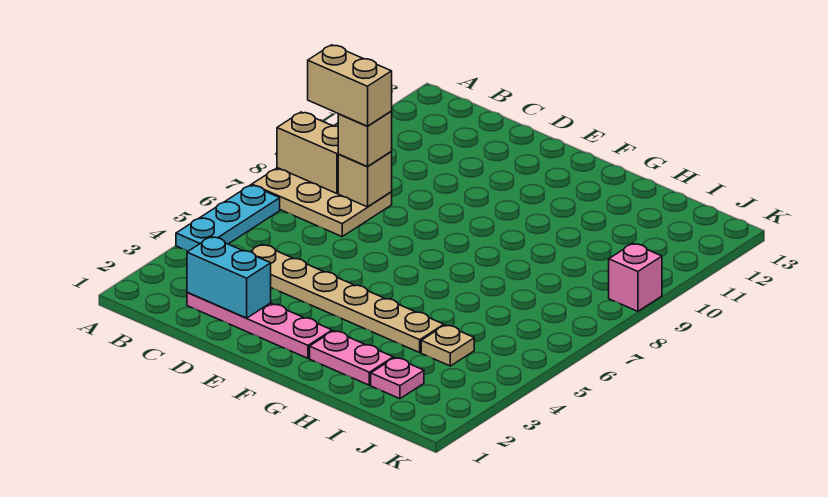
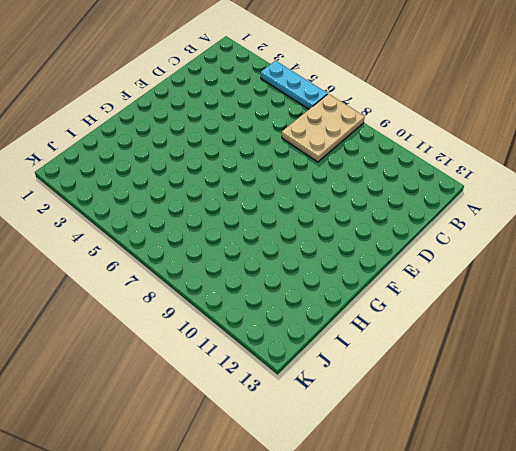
none -> pink 1x4 plate [187,292,332,358]
none -> tan 1x6 plate [250,245,444,353]
none -> pink 1x2 plate [310,331,393,385]

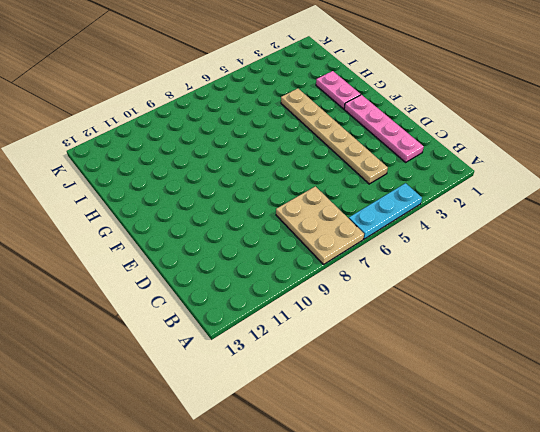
none -> pink 1x1 plate [371,358,424,399]
none -> tan 1x1 plate [421,325,474,366]
none -> pink 1x1 brick [609,244,662,311]

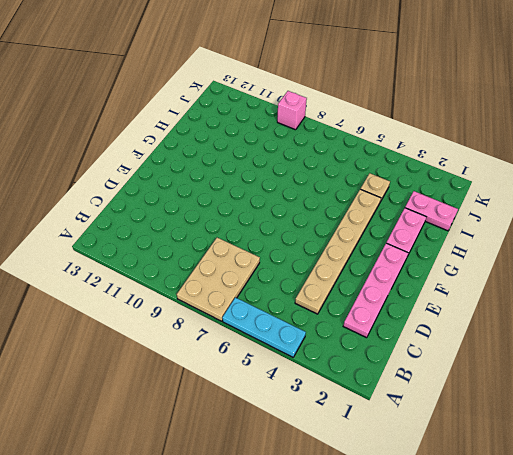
pink 1x2 plate [405,191,458,231] -> pink 1x1 plate [371,358,424,399]
none -> tan 1x2 brick [277,112,339,193]
none -> cyan 1x2 brick [187,237,271,318]
none -> tan 1x1 brick [338,152,392,207]

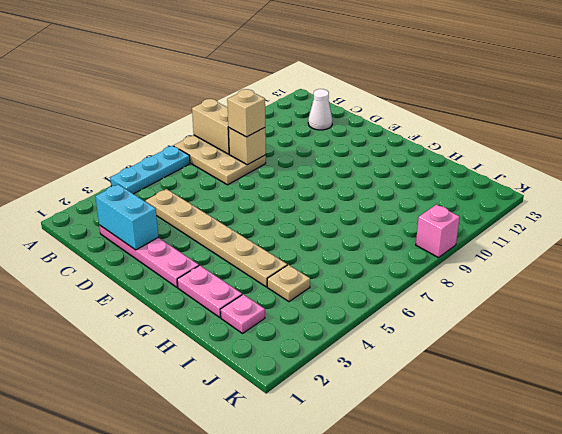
white 1x1 cone [308,89,332,130] -> none
none -> tan 1x2 brick [308,45,392,126]

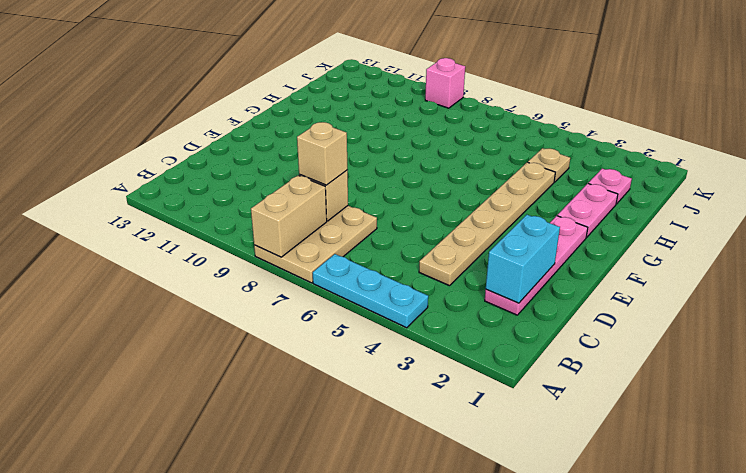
none -> tan 1x2 brick [308,45,392,126]

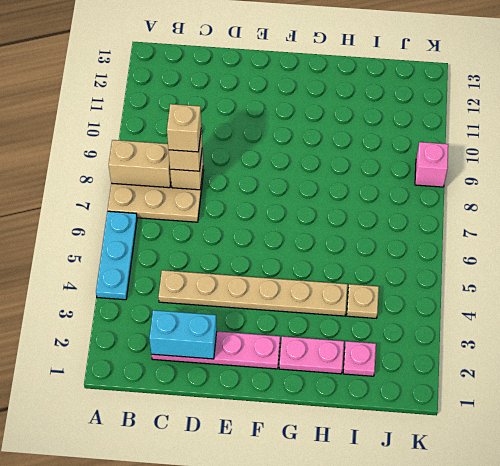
tan 1x1 brick [167,104,201,152] -> tan 1x2 brick [308,45,392,126]

